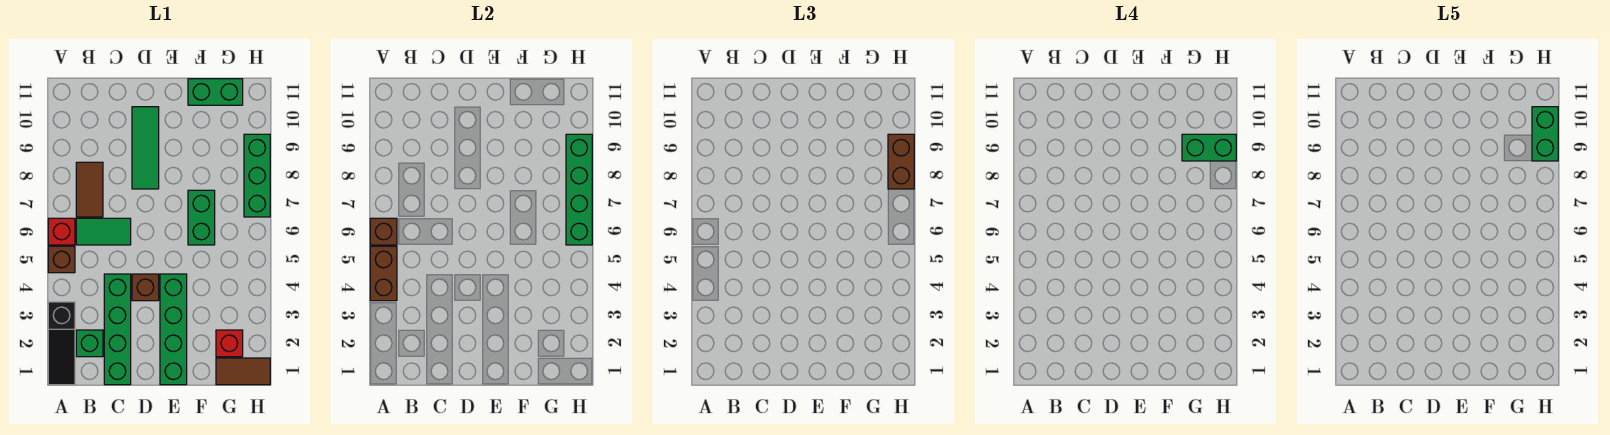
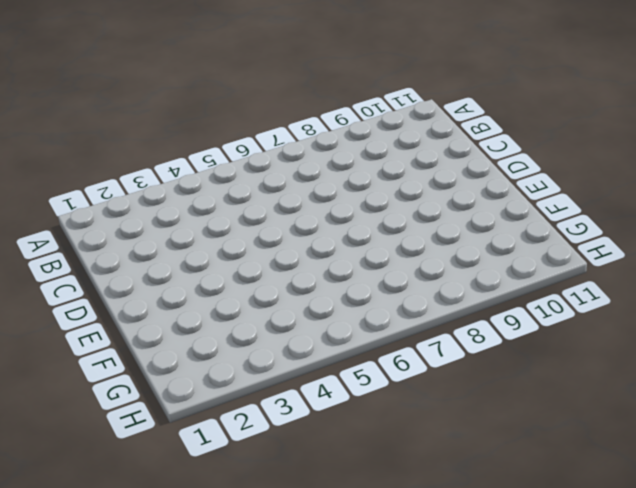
none -> black 1x3 slope [48,302,75,385]
none -> brown 1x1 brick [48,246,75,273]
none -> red 1x1 brick [48,218,75,245]

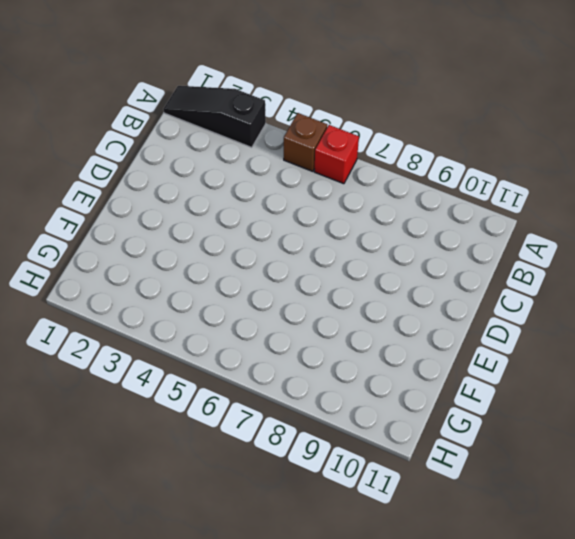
none -> green 1x1 brick [76,330,103,357]
none -> green 1x2 tile [76,218,131,245]
none -> brown 1x2 tile [76,162,103,217]

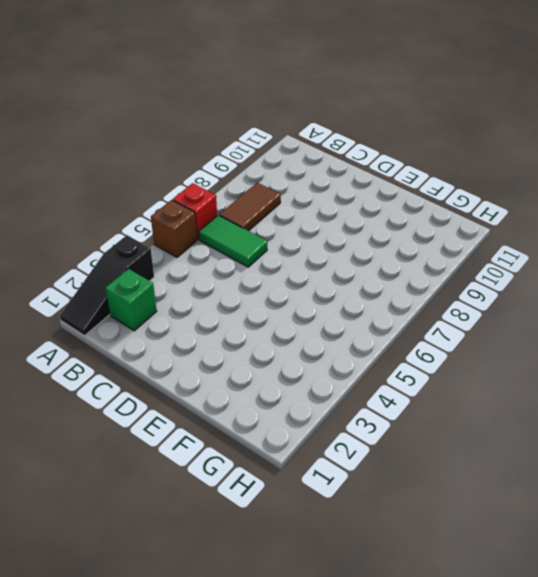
none -> green 1x4 brick [104,274,131,385]
none -> brown 1x1 brick [132,274,159,301]
none -> green 1x3 tile [132,107,159,189]

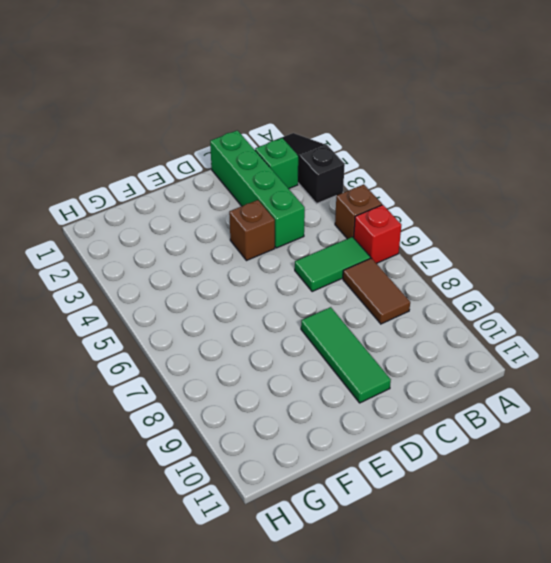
none -> green 1x4 brick [160,274,187,385]
none -> green 1x2 brick [188,190,215,245]
none -> green 1x2 brick [188,79,243,105]

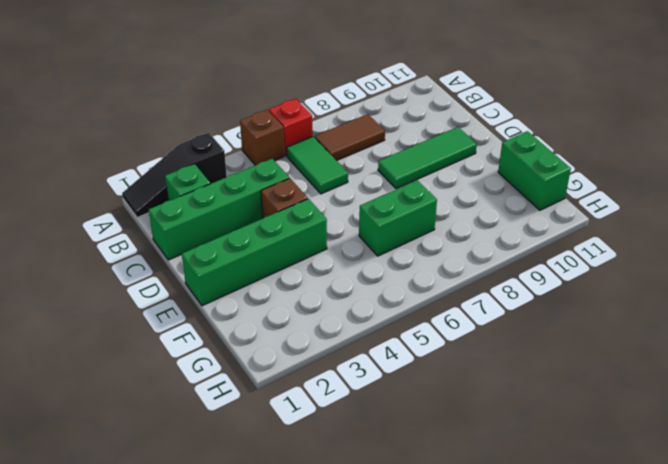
none -> brown 1x2 tile [216,358,270,385]
none -> red 1x1 brick [216,330,243,357]
none -> green 1x3 brick [244,134,270,217]

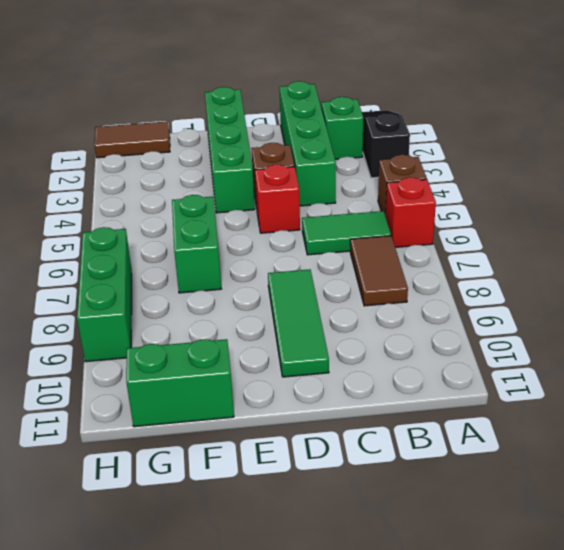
red 1x1 brick [255,165,300,233] -> red 1x1 brick moved to [216,330,243,357]
none -> brown 1x2 brick [370,246,397,301]
none -> brown 1x1 brick [370,218,397,245]
none -> green 1x4 brick [566,134,592,245]

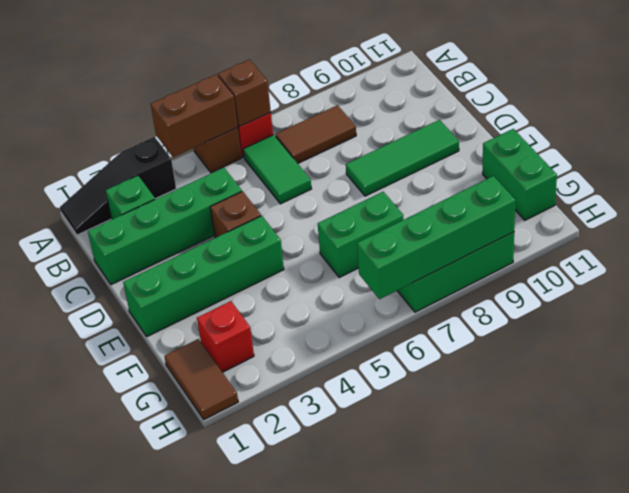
none -> brown 1x2 brick [888,134,914,189]
none -> green 1x2 brick [1182,134,1236,161]
none -> green 1x2 brick [1532,107,1558,161]

